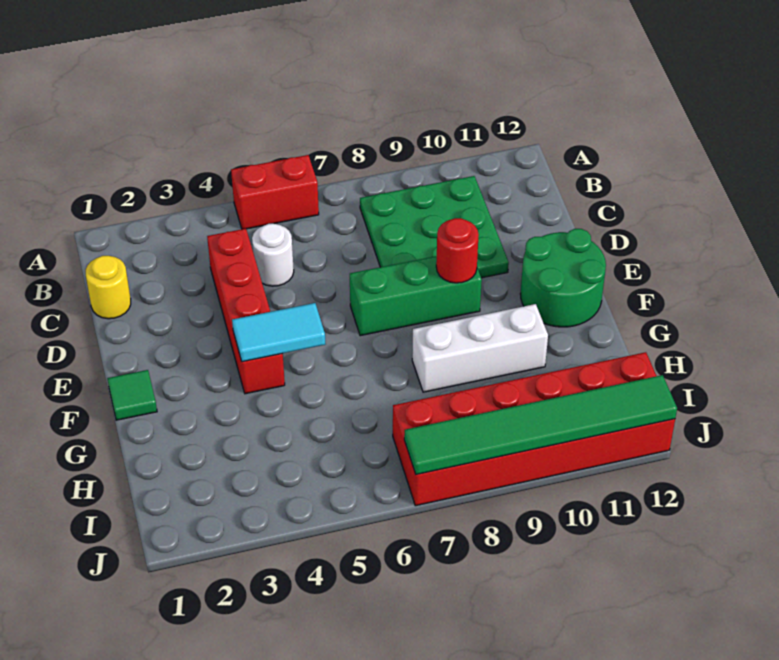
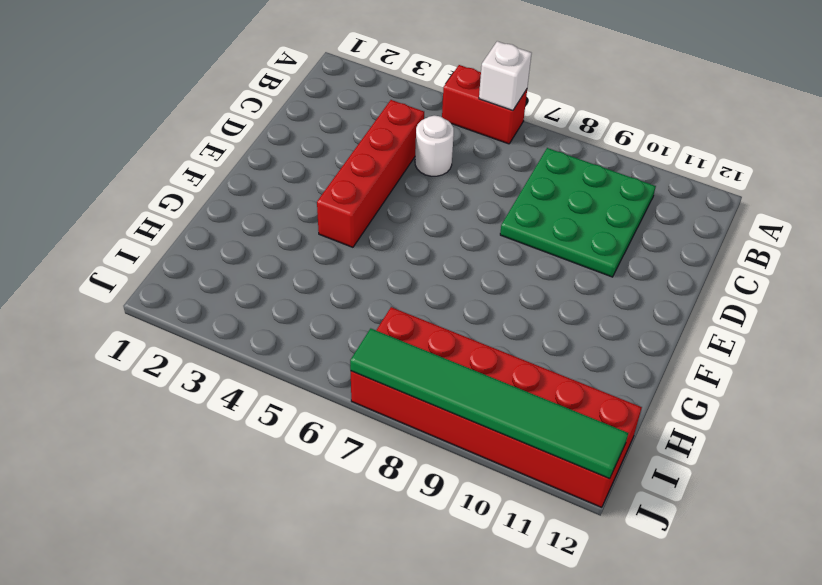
white 1x1 brick [479,41,532,110] -> none
none -> yellow 1x1 round brick [86,256,131,319]
none -> green 1x3 brick [350,256,482,336]
none -> green 2x2 round brick [520,229,606,327]

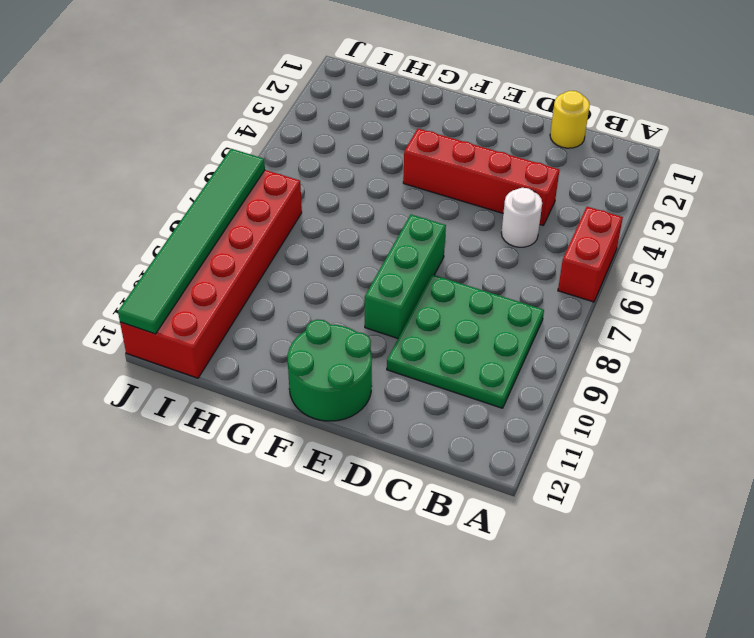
none -> green 1x1 tile [107,370,157,420]
none -> white 1x3 brick [412,304,548,392]
none -> red 1x1 round brick [436,218,479,283]

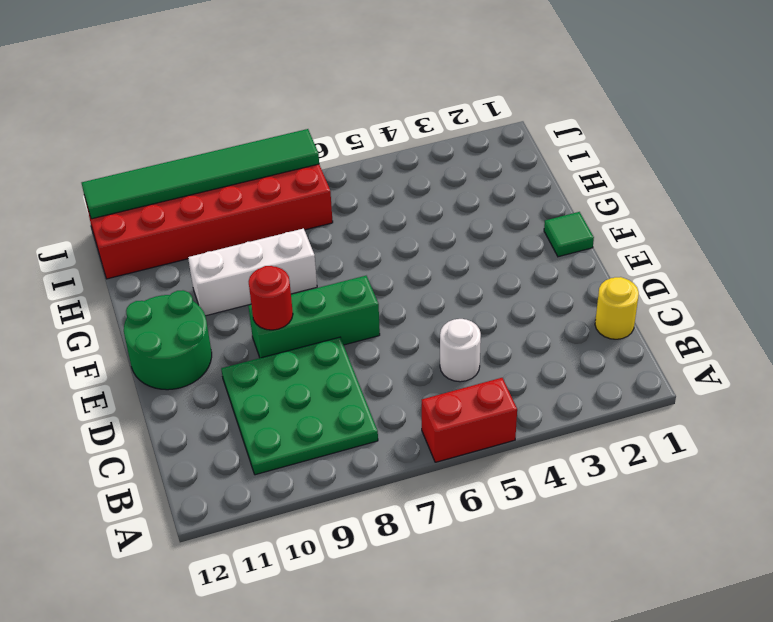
none -> red 1x4 brick [207,229,285,394]
none -> cyan 1x2 tile [232,303,325,362]

